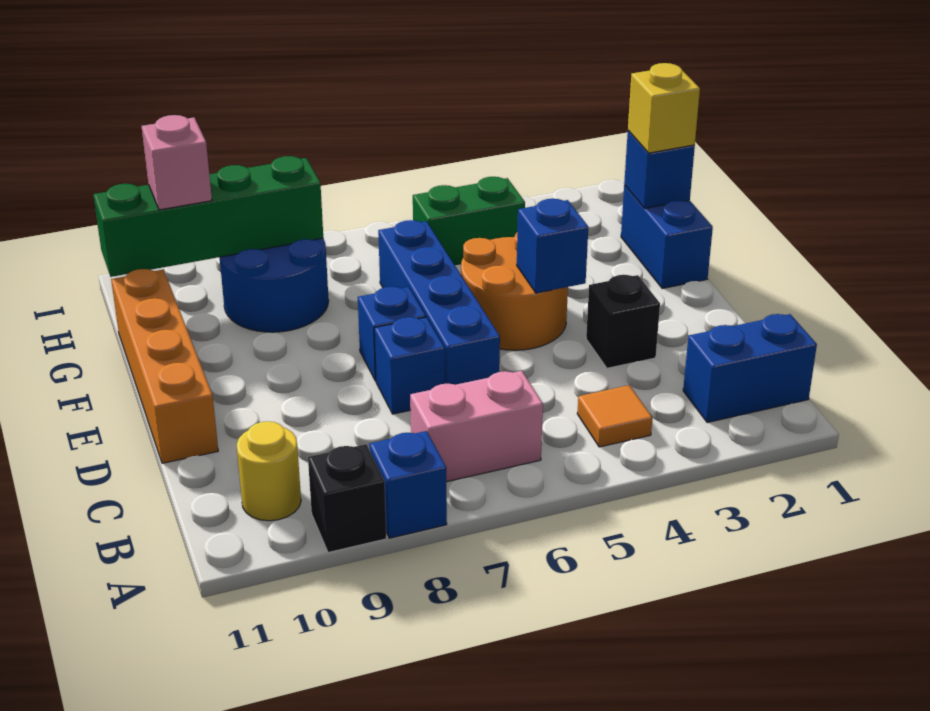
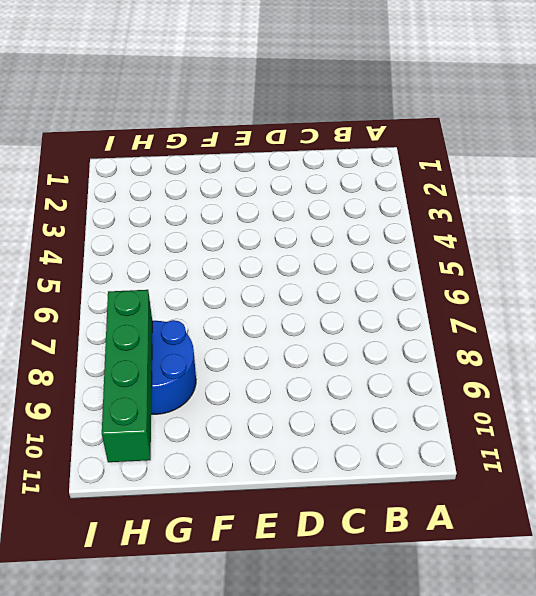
none -> blue 1x1 brick [369,431,447,538]
none -> black 1x1 brick [308,444,386,553]
none -> blue 1x2 brick [683,314,817,423]

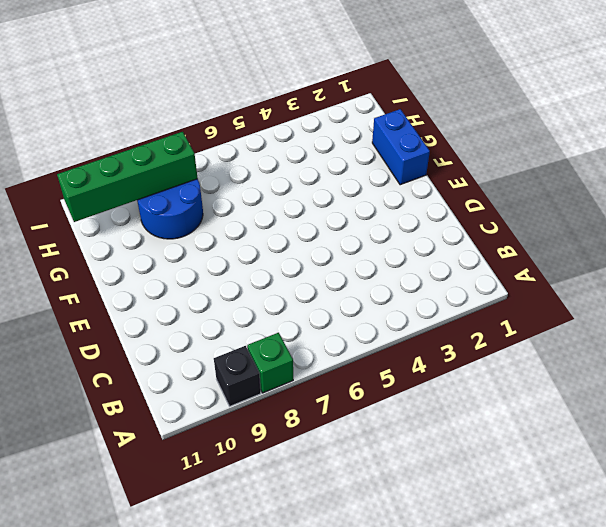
green 1x1 brick [247,332,293,393] -> blue 1x1 brick [369,431,447,538]
none -> blue 1x2 brick [683,314,817,423]
none -> orange 1x1 tile [577,385,652,447]
none -> pink 1x2 brick [410,371,543,482]

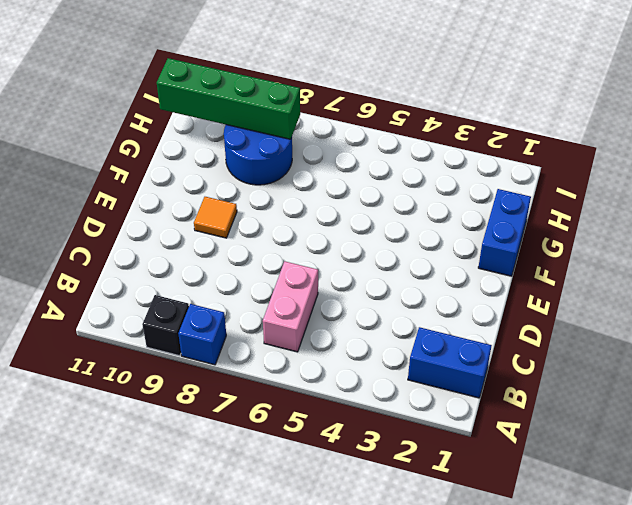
pink 1x2 brick [263,261,318,352] -> pink 1x2 brick turned to [410,371,543,482]
orange 1x1 tile [194,197,237,238] -> orange 1x1 tile moved to [577,385,652,447]
none -> yellow 1x1 round brick [236,421,301,521]
none -> black 1x1 brick [586,275,660,368]
none -> blue 1x4 brick [378,220,500,385]

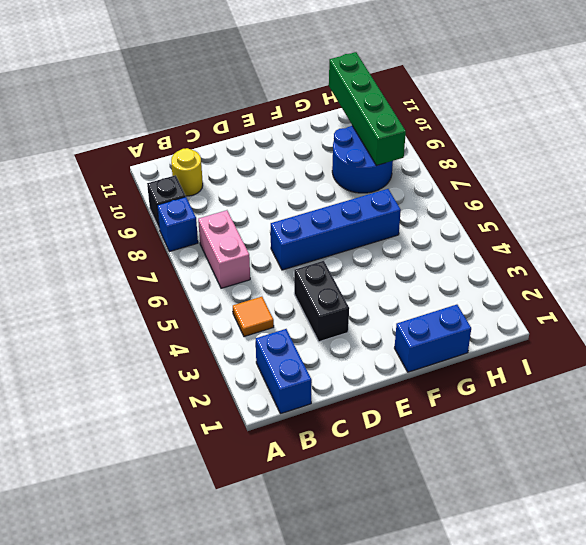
black 1x2 brick [294,261,349,342] -> black 1x1 brick [586,275,660,368]
none -> blue 1x1 brick [374,317,445,414]
none -> orange 1x4 brick [111,269,218,463]
none -> orange 2x2 round brick [461,233,568,350]

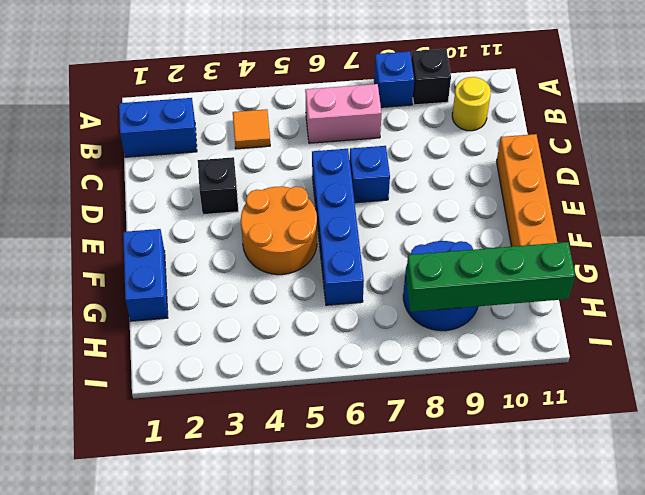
none -> blue 1x1 brick [358,287,426,381]
none -> green 1x2 brick [413,177,525,265]
none -> blue 1x1 brick [517,199,588,293]

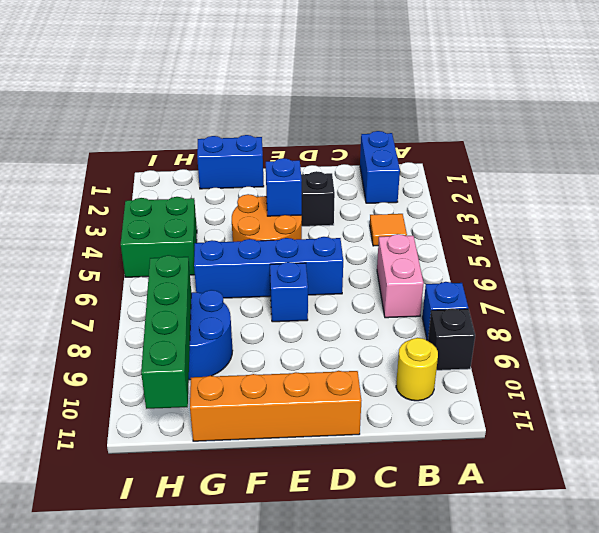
green 2x2 brick [121,197,197,277] -> green 1x2 brick [413,177,525,265]
none -> blue 1x1 brick [374,317,445,414]
none -> blue 1x1 brick [624,131,695,208]
none -> yellow 1x1 brick [628,63,700,153]

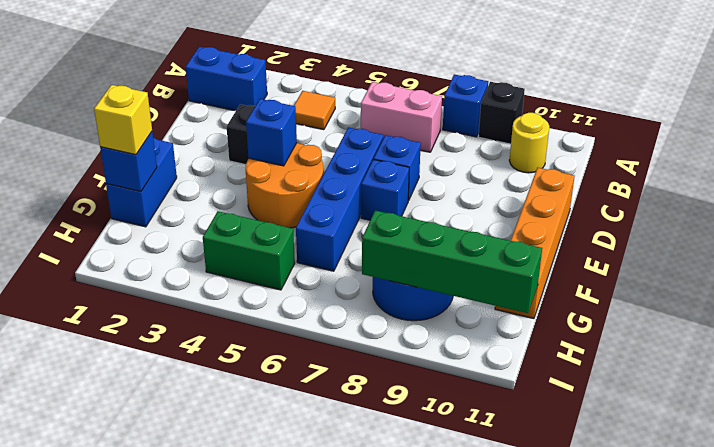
none -> pink 1x1 brick [142,115,212,210]

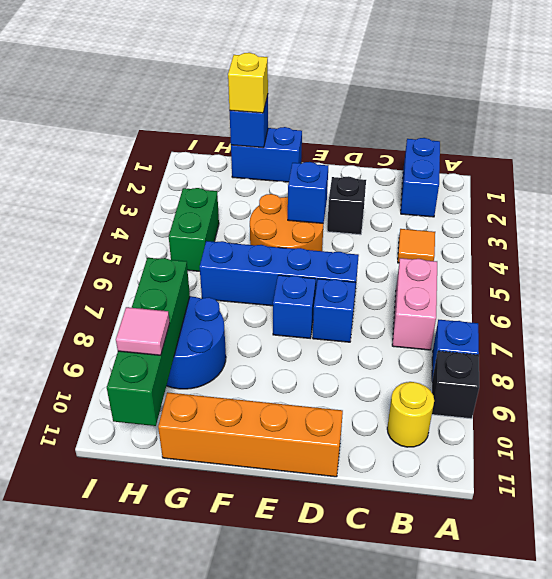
pink 1x1 tile [116,307,170,355] -> pink 1x1 brick [142,115,212,210]

